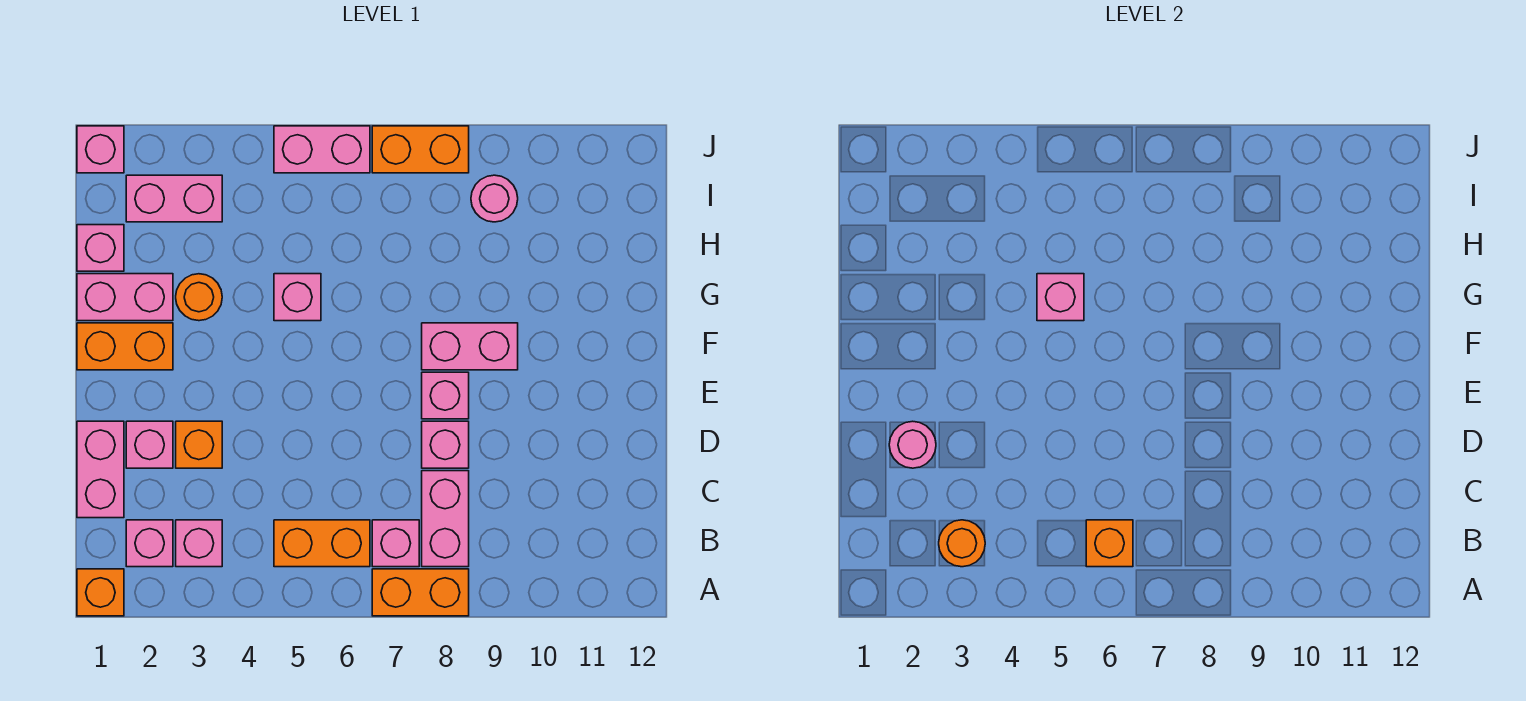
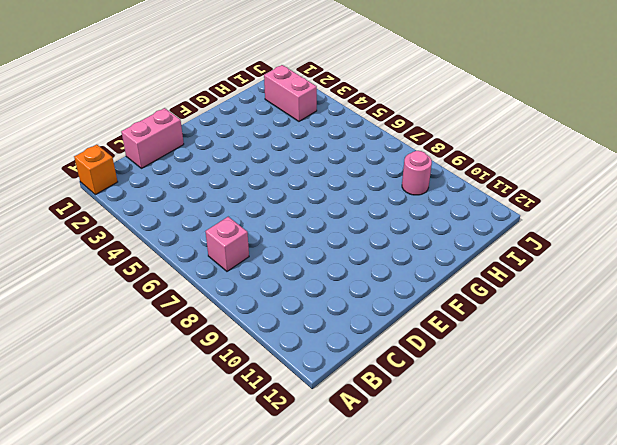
none -> orange 1x2 brick [372,569,469,616]
none -> pink 1x1 brick [126,520,173,567]
none -> pink 1x1 brick [176,520,222,567]

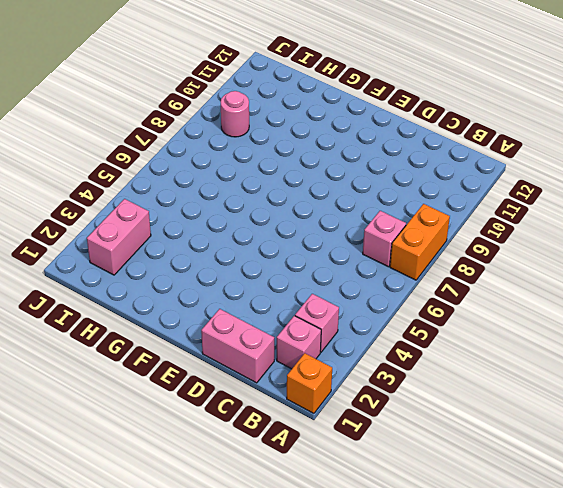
none -> orange 1x2 brick [274,520,370,567]
none -> pink 1x2 brick [422,471,469,567]
none -> pink 1x1 brick [126,421,173,468]

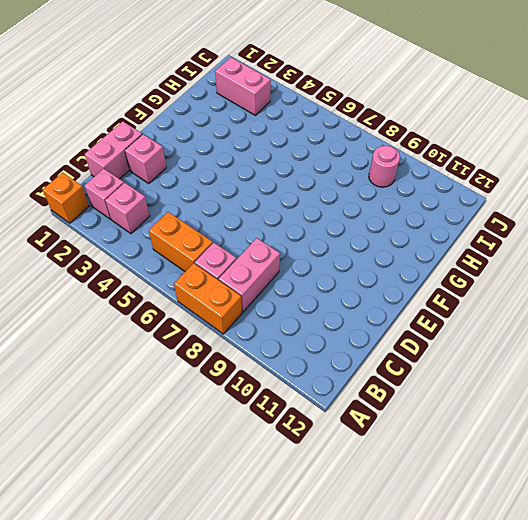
none -> orange 1x1 brick [176,421,222,468]
none -> pink 1x1 brick [422,421,469,468]
none -> pink 1x1 brick [422,372,469,419]

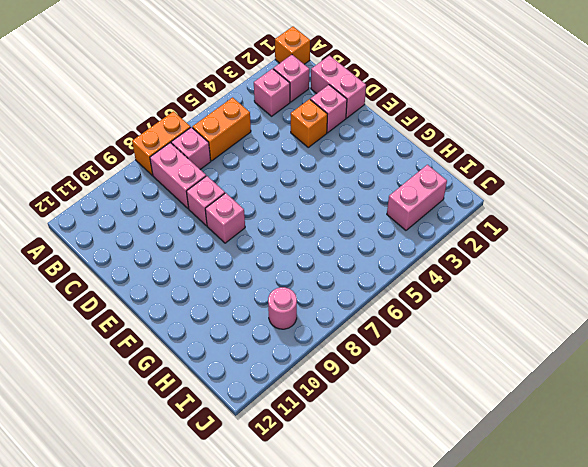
none -> orange 1x2 brick [77,323,173,370]
none -> pink 1x2 brick [422,323,518,370]
none -> pink 1x2 brick [77,274,173,321]

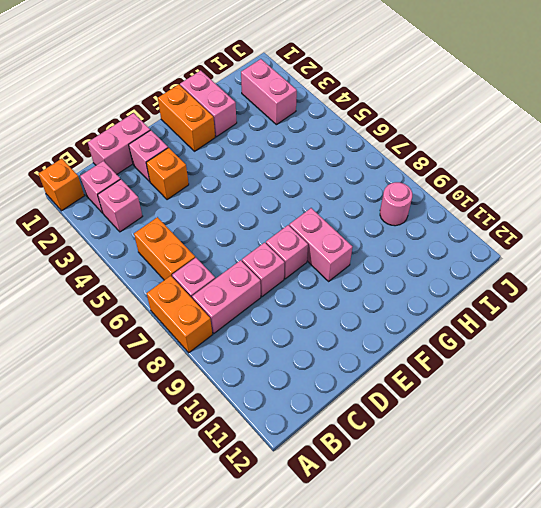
none -> orange 1x1 round brick [176,274,222,321]
none -> pink 1x1 brick [274,274,321,321]
none -> pink 1x1 brick [77,225,124,271]

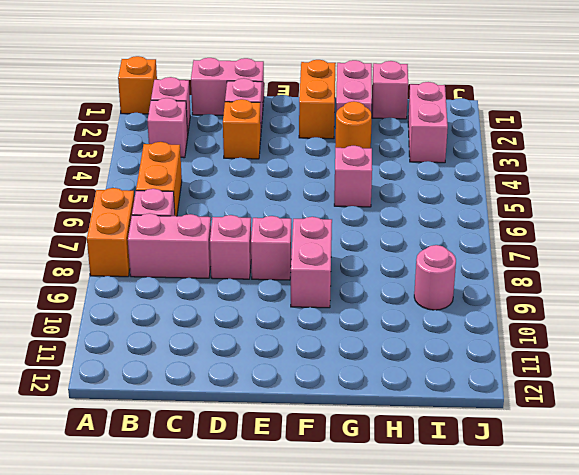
none -> pink 1x1 brick [77,126,124,173]
none -> pink 1x2 brick [274,126,370,173]
none -> orange 1x2 brick [372,126,469,173]

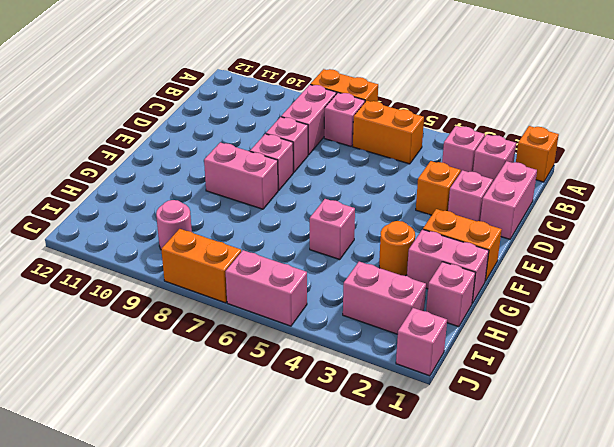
none -> orange 1x1 round brick [939,520,985,567]
none -> orange 1x1 brick [1086,520,1133,567]
none -> pink 1x1 round brick [889,421,936,468]

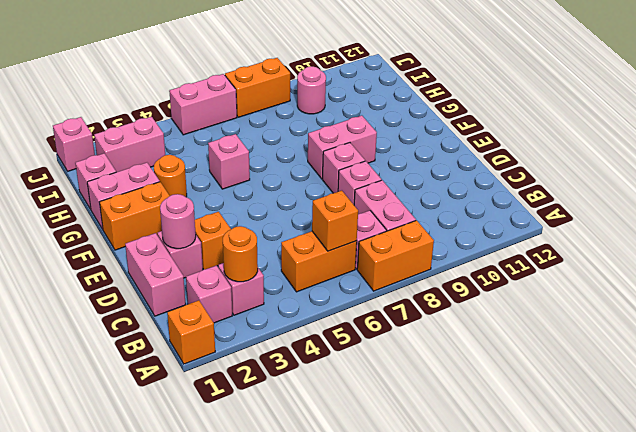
none -> pink 1x1 brick [1037,274,1084,321]

